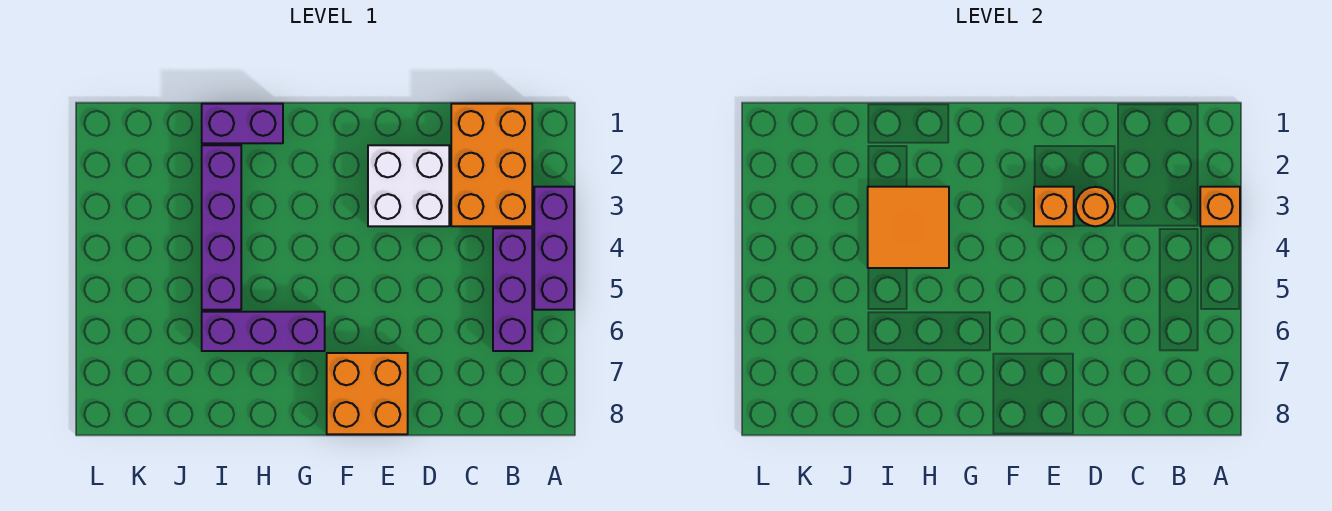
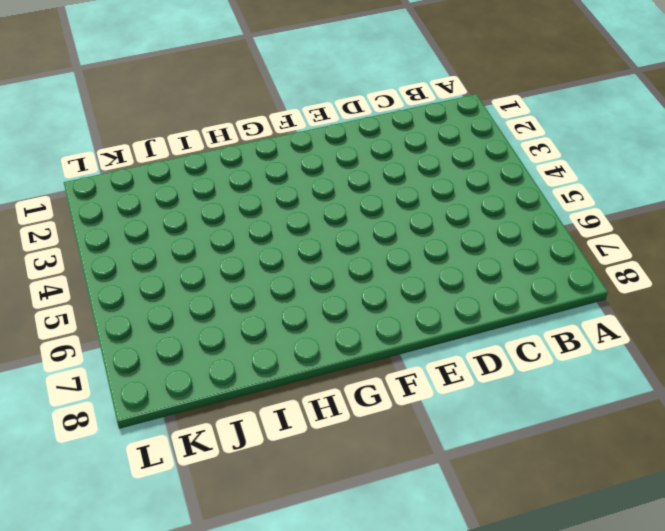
none -> purple 1x3 brick [534,187,574,310]
none -> orange 2x3 brick [451,104,532,226]
none -> purple 1x3 brick [493,228,532,351]

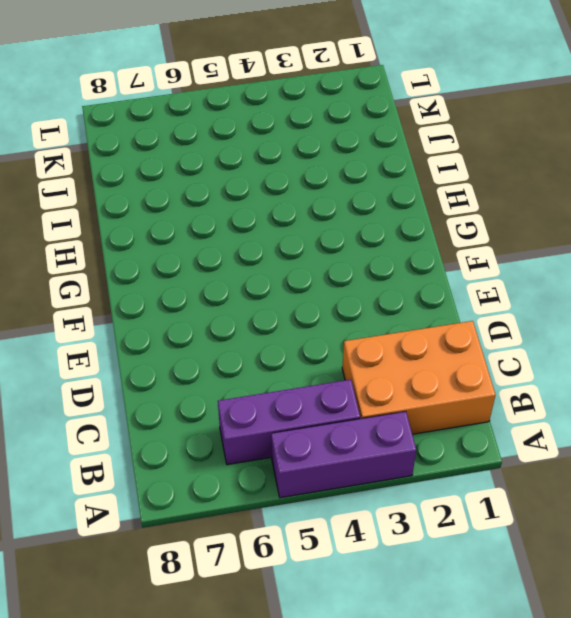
none -> white 2x2 brick [368,145,449,226]
none -> orange 2x2 brick [327,353,408,434]
none -> purple 1x3 brick [202,312,325,351]

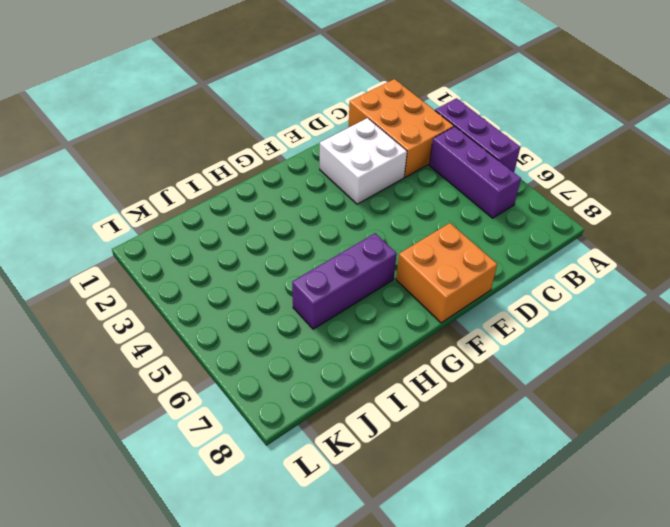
none -> purple 1x2 brick [202,104,283,143]
none -> purple 1x4 brick [202,145,241,310]
none -> orange 1x1 brick [1200,187,1240,226]

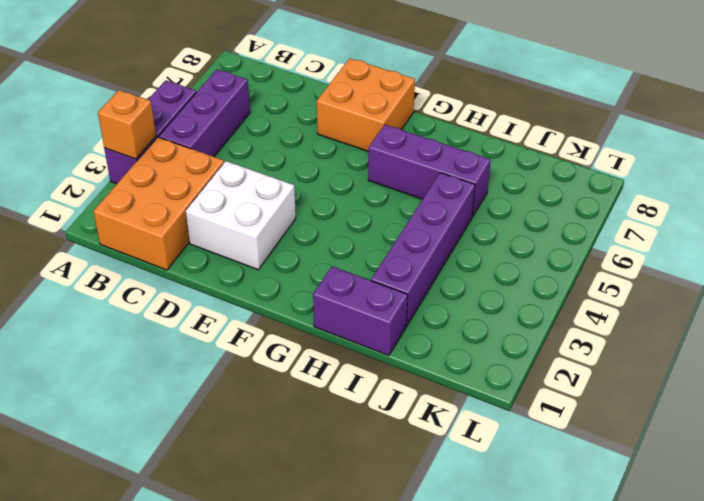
none -> orange 1x1 round brick [1076,187,1115,226]
none -> orange 1x1 brick [1034,187,1074,226]
none -> orange 2x2 tile [868,187,949,268]

